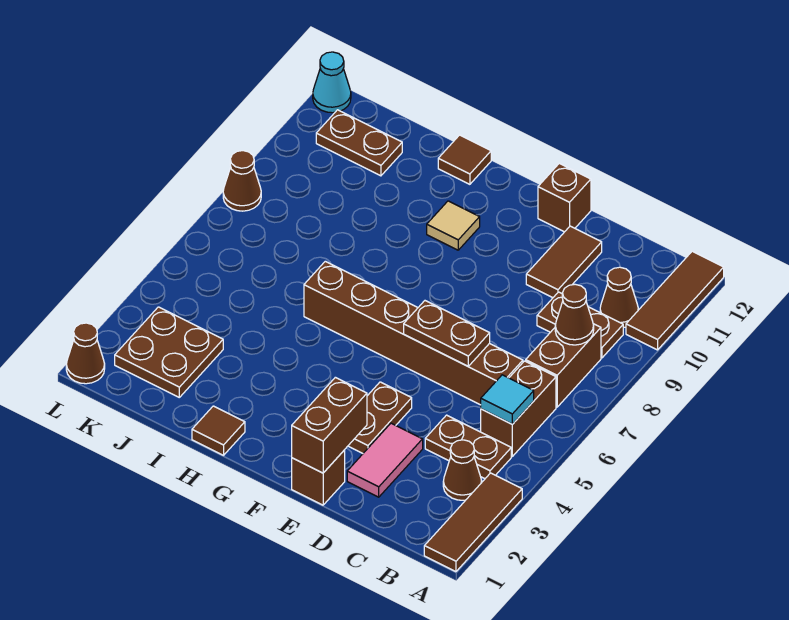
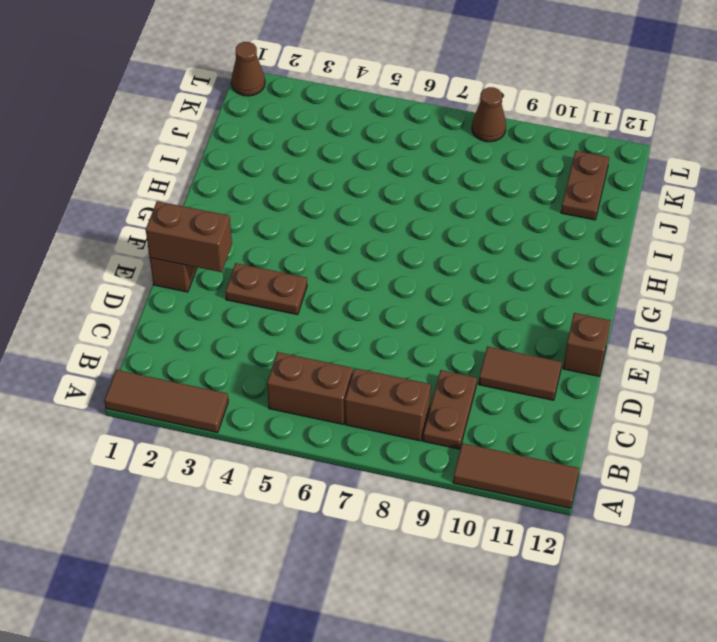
none -> brown 1x1 cone [443,440,482,500]
none -> brown 1x2 plate [425,415,511,479]
none -> brown 1x1 cone [600,267,638,327]

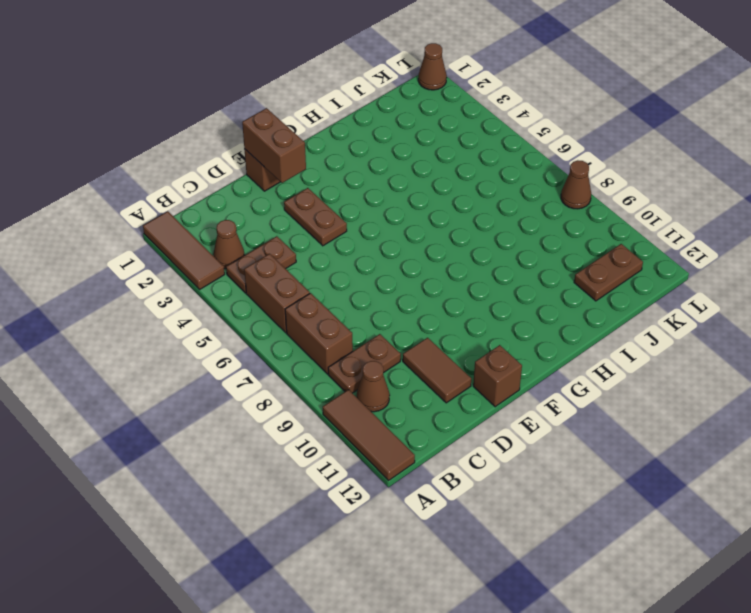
none -> brown 1x6 brick [304,261,523,405]
none -> pink 1x2 tile [347,423,423,497]
none -> tan 1x1 tile [427,201,480,250]

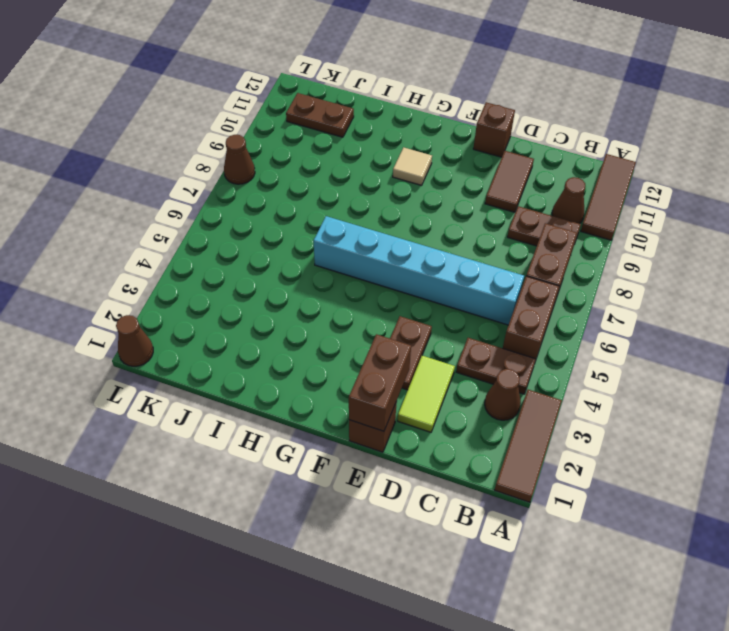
cyan 1x6 brick [313,216,524,325] -> brown 1x6 brick [304,261,523,405]
lime 1x2 tile [398,356,455,432] -> pink 1x2 tile [347,423,423,497]
none -> brown 1x1 tile [192,406,245,455]
none -> brown 1x1 tile [438,135,491,184]
none -> brown 2x2 plate [115,307,223,397]

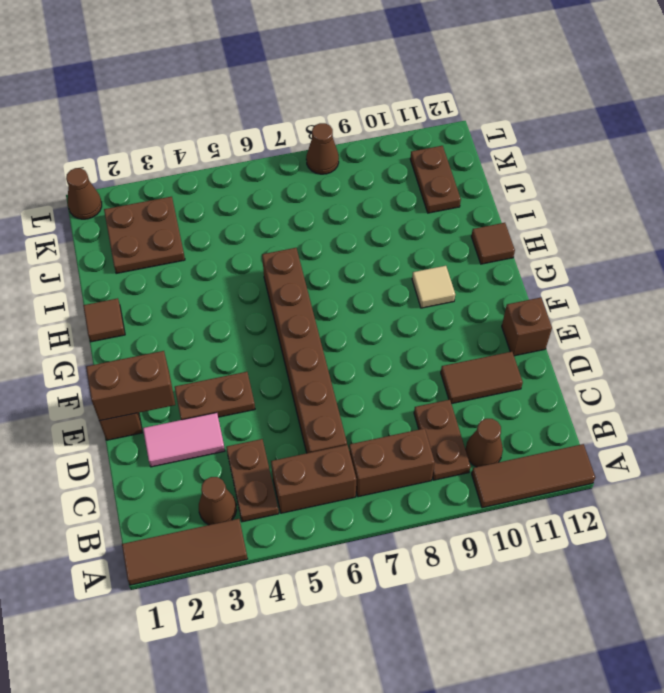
none -> cyan 1x1 cone [313,52,351,113]
none -> cyan 1x1 tile [481,375,534,424]
none -> brown 1x1 cone [555,284,594,345]

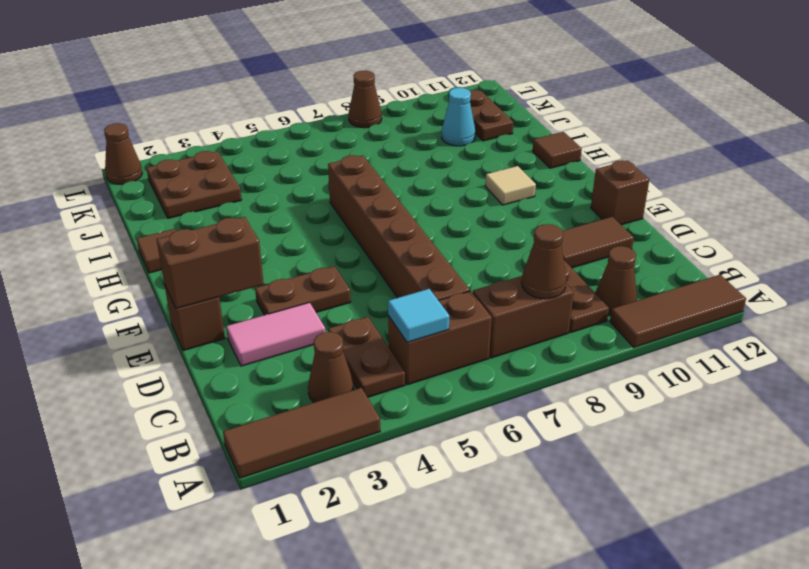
cyan 1x1 cone [442,88,475,146] -> cyan 1x1 cone moved to [313,52,351,113]
none -> brown 1x2 plate [404,301,490,366]

